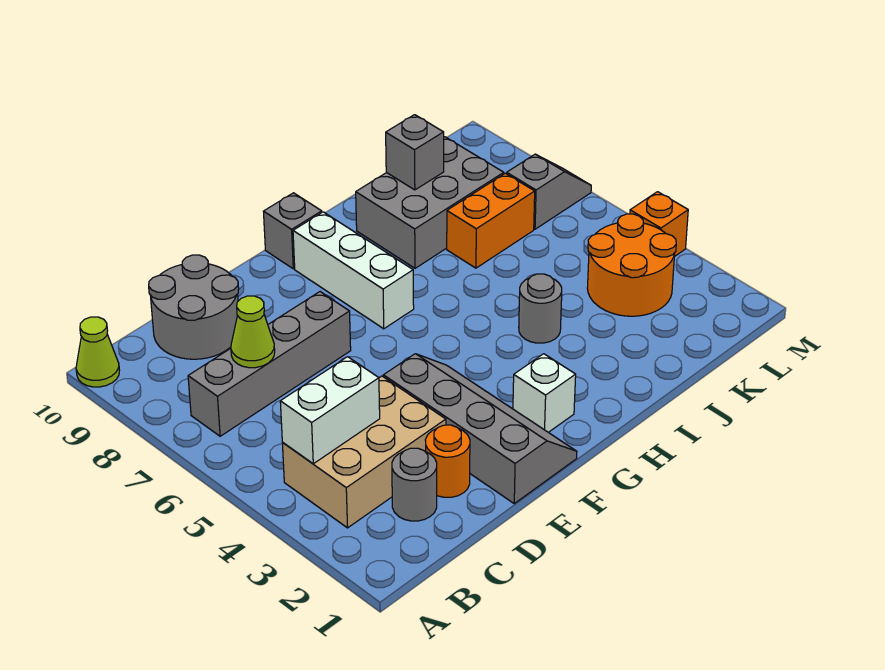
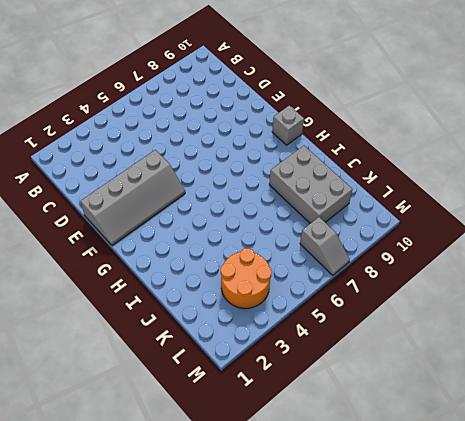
none -> lime 1x1 cone [76,317,119,387]
none -> tan 2x3 brick [282,376,446,528]
none -> grey 1x4 brick [188,292,351,436]

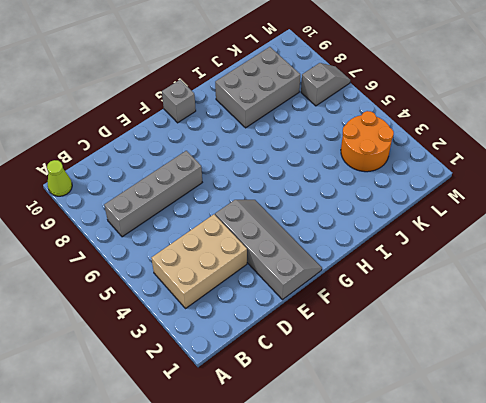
none -> grey 1x1 round brick [392,448,437,521]
none -> grey 2x2 round brick [149,255,239,359]
none -> orange 1x1 round brick [425,425,470,497]

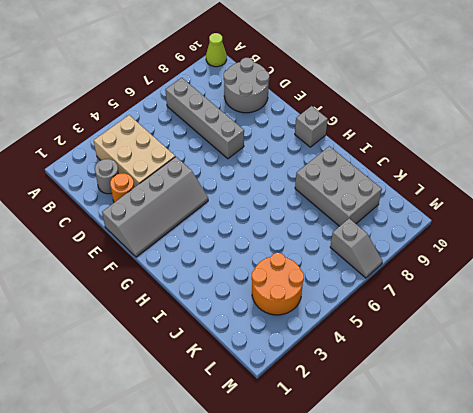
none -> white 1x1 brick [513,354,576,432]
none -> white 1x3 brick [293,212,414,329]
none -> grey 1x1 round brick [519,274,562,343]

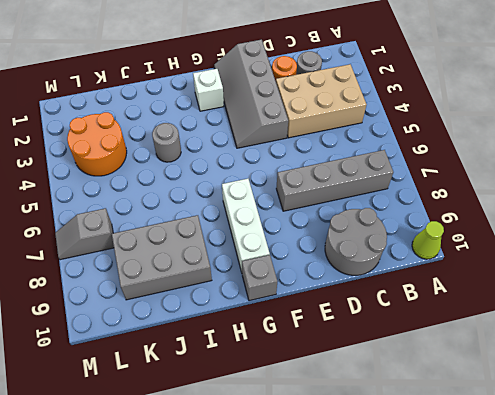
none -> orange 1x2 brick [447,173,535,268]
none -> orange 1x1 brick [630,192,688,257]
none -> white 1x2 brick [280,357,380,464]

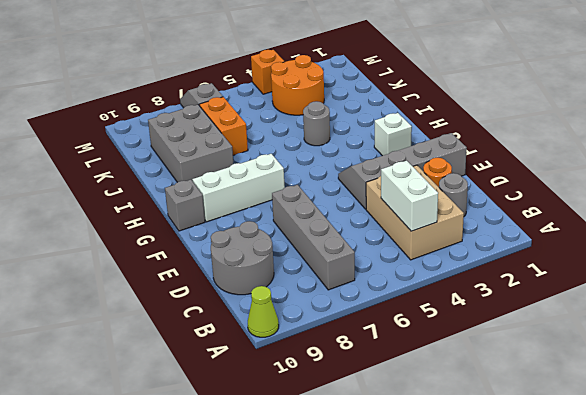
none -> lime 1x1 cone [231,296,275,368]
none -> grey 1x1 brick [386,115,444,190]

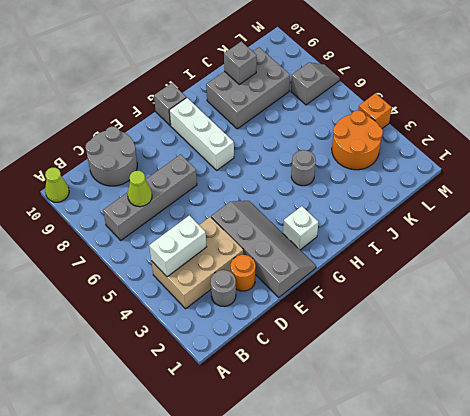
none -> orange 1x2 brick [447,173,535,268]

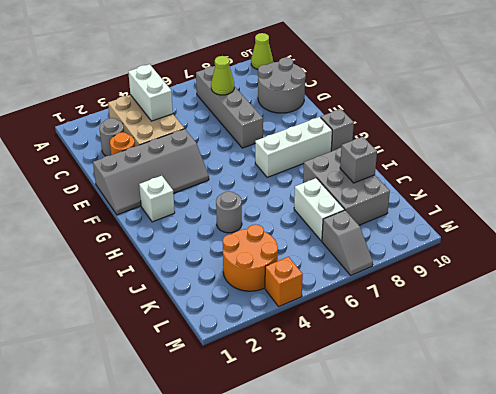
white 1x2 brick [294,178,344,241] -> orange 1x2 brick [447,173,535,268]

